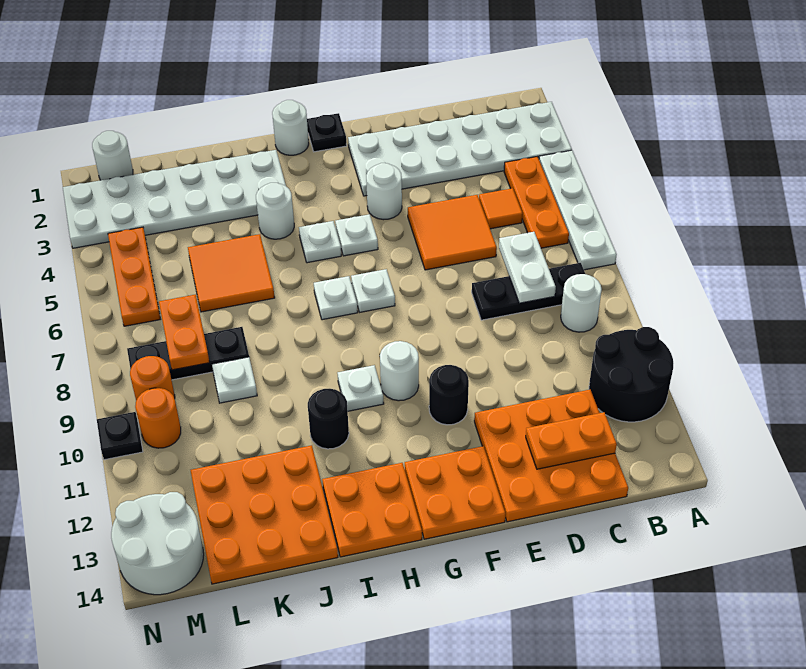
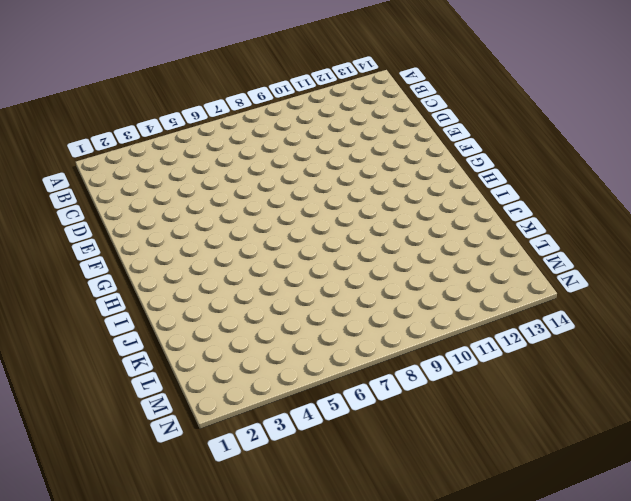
none -> white 2x6 plate [348,102,572,196]
none -> white 1x4 plate [539,150,617,270]
none -> black 2x2 round brick [589,327,673,422]
none -> orange 1x3 plate [504,157,569,248]

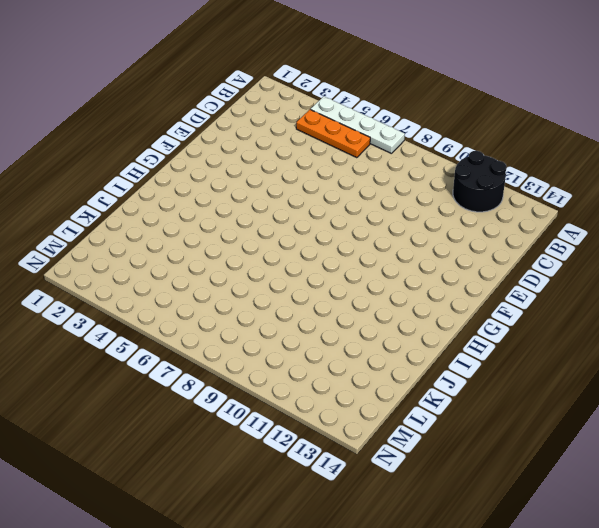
none -> white 2x6 plate [348,102,572,196]
none -> black 1x3 plate [472,263,585,320]
none -> white 1x1 round brick [561,274,602,332]
none -> orange 1x1 tile [479,188,523,229]

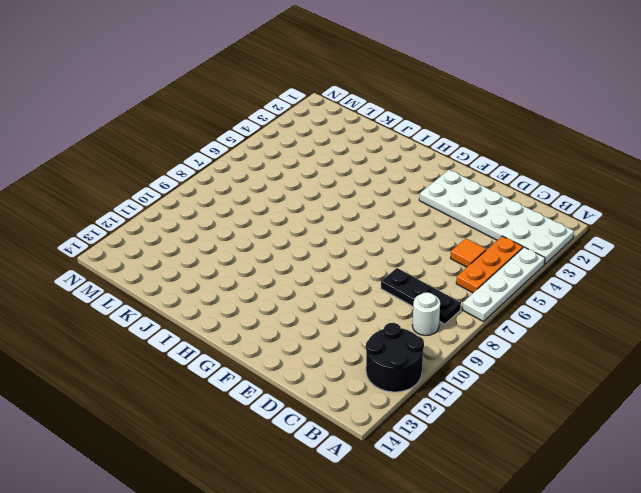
none -> orange 3x3 plate [474,390,628,522]
none -> orange 2x2 tile [408,195,497,270]
none -> white 1x1 round brick [366,163,402,220]
none -> black 1x1 round brick [429,365,469,425]

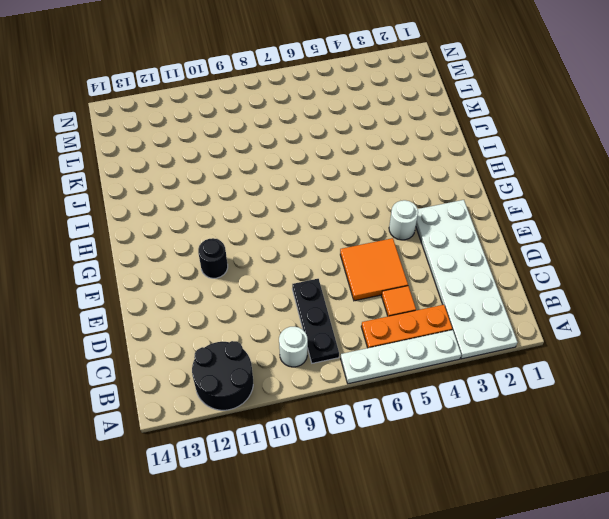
none -> orange 3x3 plate [474,390,628,522]
none -> orange 2x2 plate [405,446,505,539]
none -> black 1x1 plate [307,113,347,152]
none -> white 1x1 plate [335,214,378,256]

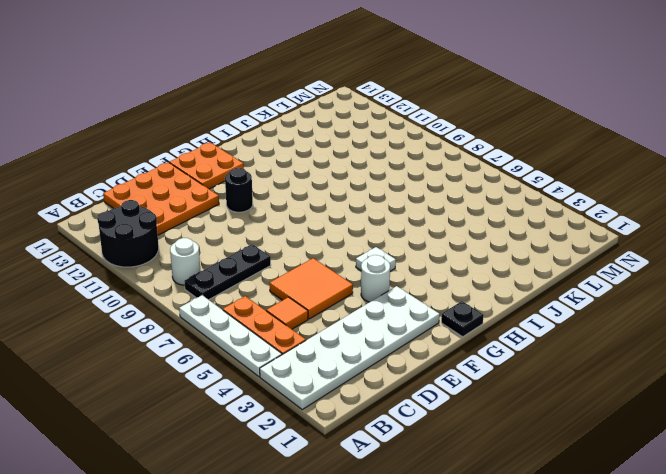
none -> white 1x1 plate [351,269,395,312]
none -> white 1x1 round brick [380,341,419,401]
none -> white 1x1 round brick [272,100,309,155]
none -> white 1x1 plate [299,221,341,263]

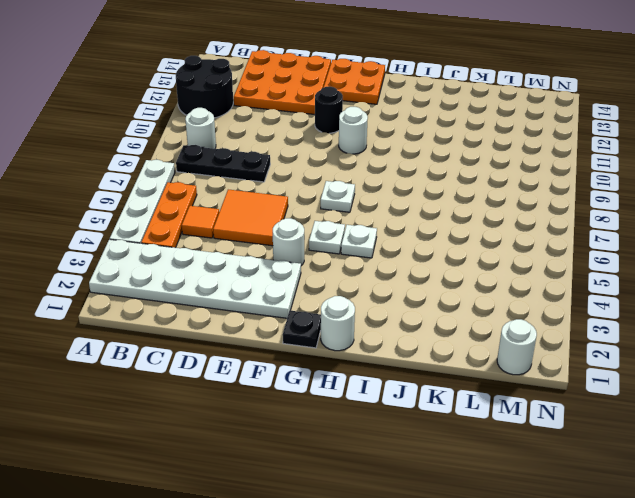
none -> white 1x1 plate [314,276,358,320]
none -> white 1x1 plate [338,365,384,411]
none -> orange 2x2 plate [322,463,422,557]
none -> white 2x6 plate [63,150,286,248]

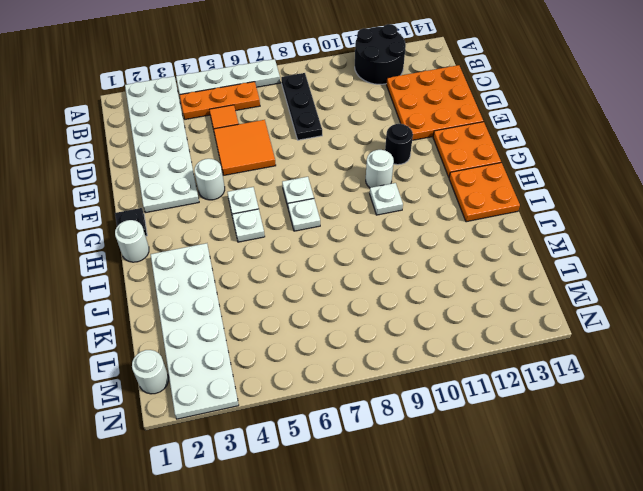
none -> white 1x1 round brick [561,274,602,332]
none -> white 1x1 round brick [256,183,294,239]
none -> black 1x1 round brick [308,389,349,449]
none -> orange 2x2 tile [188,234,275,312]

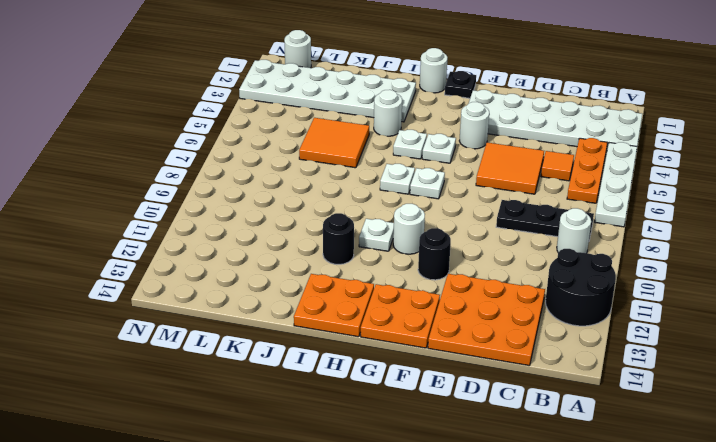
none -> orange 3x3 plate [191,445,338,584]
none -> black 1x3 plate [127,327,249,380]
none -> white 1x1 plate [212,357,257,403]
none -> orange 1x3 plate [108,227,160,326]

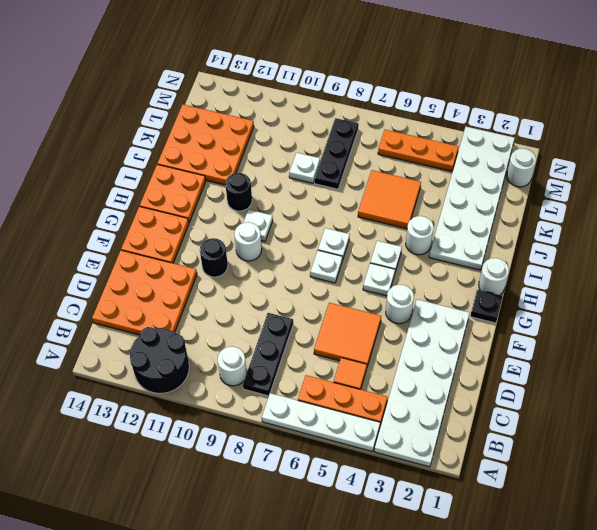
none -> orange 1x1 round brick [130,356,175,400]
none -> orange 1x1 round brick [135,388,181,448]
none -> white 2x2 round brick [111,492,204,595]
none -> black 1x1 plate [97,412,143,460]

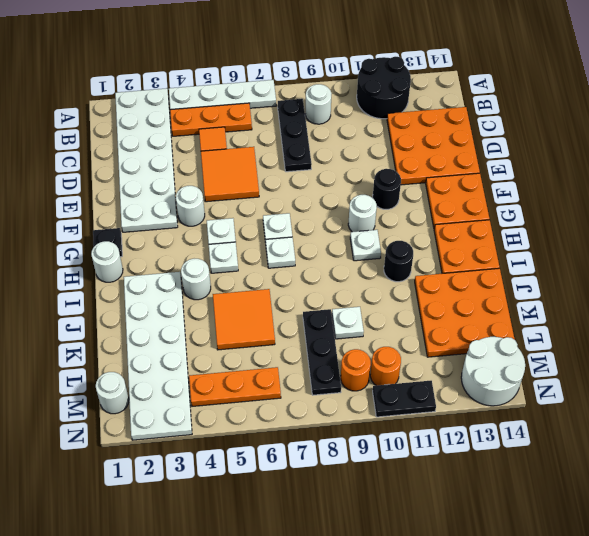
black 1x2 plate [373,381,436,417] -> black 1x1 plate [97,412,143,460]
none -> white 1x2 plate [499,232,556,303]
none -> orange 1x2 plate [526,412,617,469]
none -> orange 1x2 plate [159,295,209,370]

